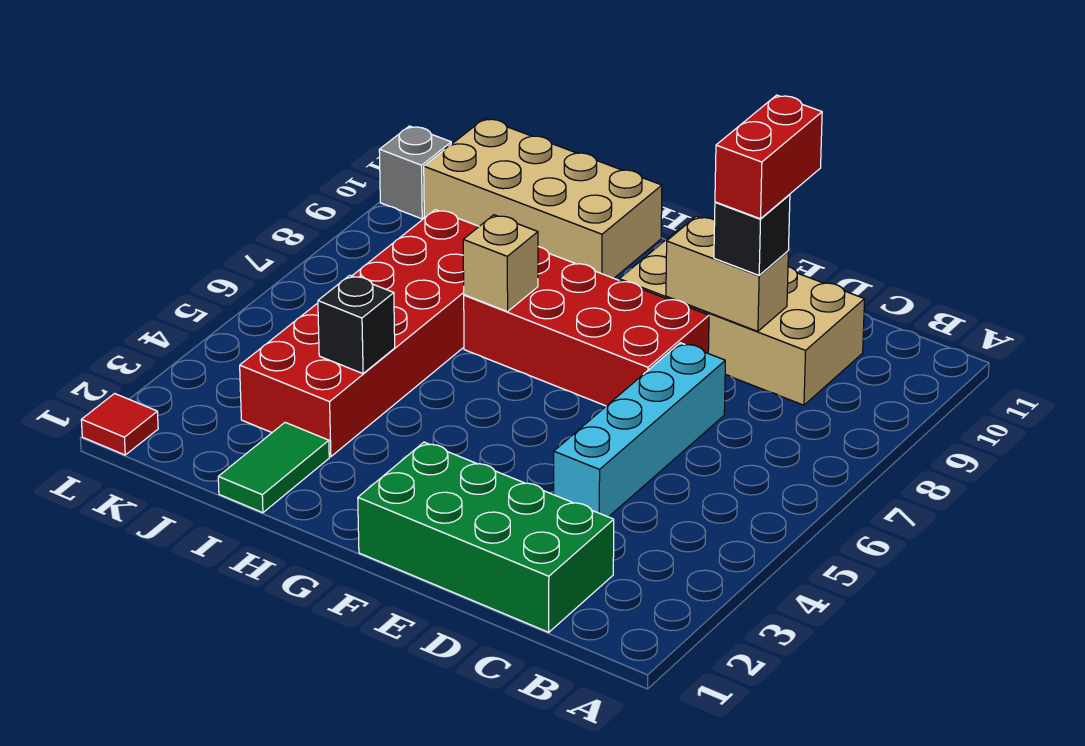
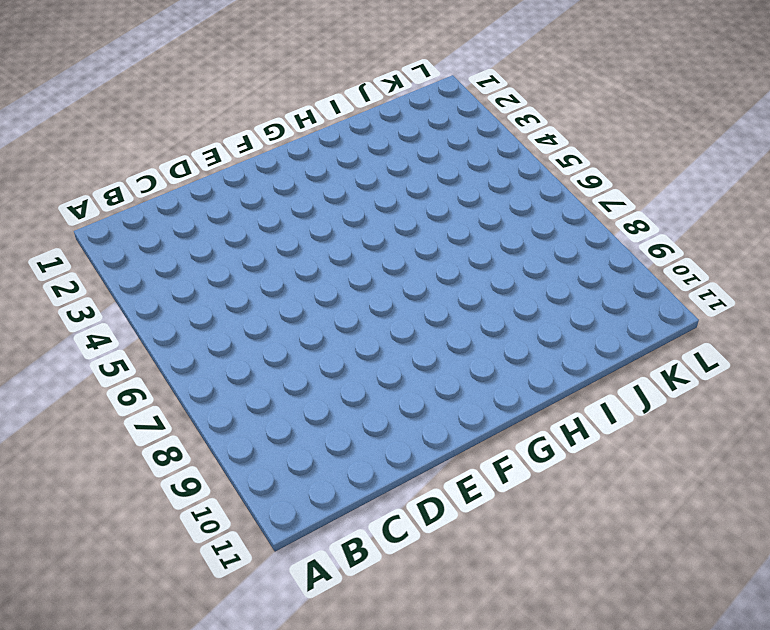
none -> green 2x4 brick [358,442,614,632]
none -> tan 2x4 brick [619,229,865,405]
none -> cyan 1x4 brick [554,343,725,517]

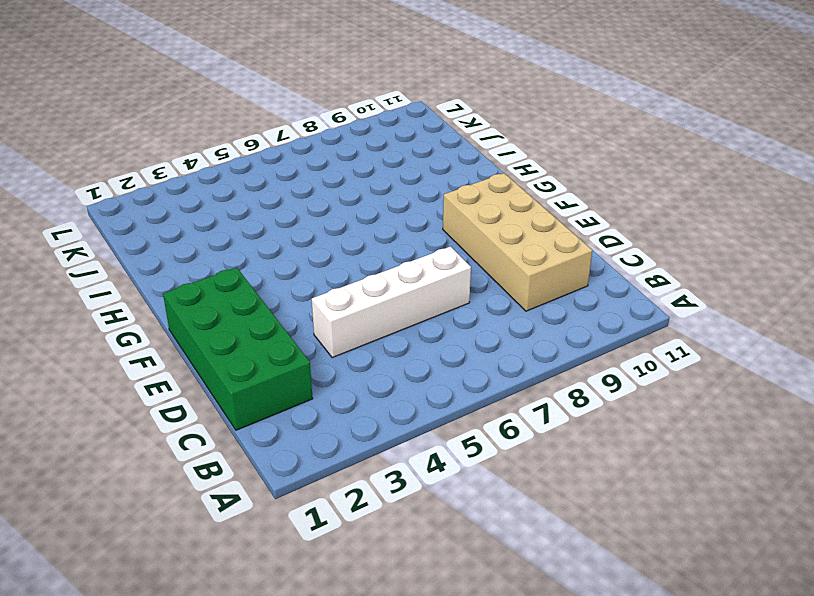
white 1x4 brick [312,247,471,358] -> cyan 1x4 brick [554,343,725,517]
none -> red 2x4 brick [464,247,709,406]
none -> tan 2x4 brick [424,118,662,278]
none -> green 1x2 tile [218,422,329,513]

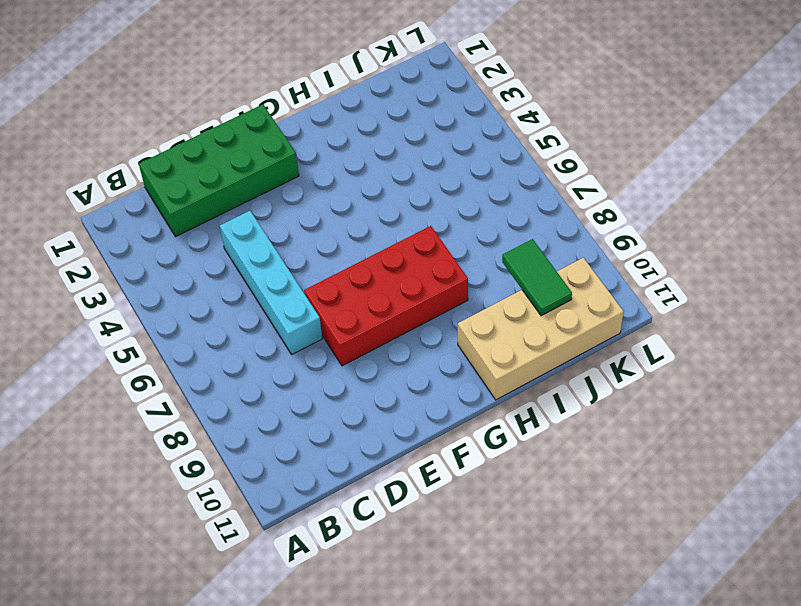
green 1x2 tile [502,239,572,316] -> green 1x2 tile moved to [218,422,329,513]
none -> tan 2x4 brick [619,229,865,405]
none -> red 2x6 brick [240,210,479,457]
none -> red 1x1 tile [81,394,158,455]

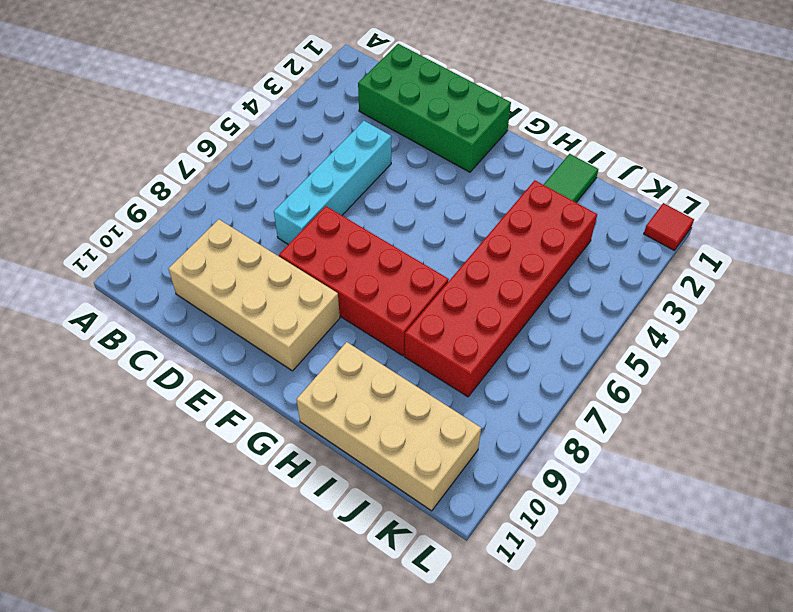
none -> grey 1x1 brick [379,126,451,219]
none -> tan 1x2 brick [666,216,788,331]
none -> tan 1x1 brick [463,215,538,312]

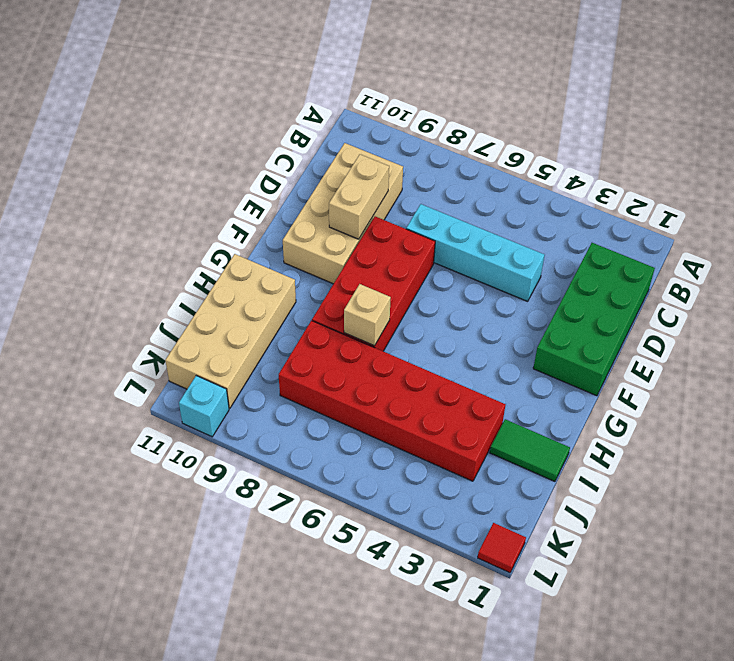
cyan 1x1 brick [179,376,229,437] -> grey 1x1 brick [379,126,451,219]
none -> black 1x1 brick [318,275,395,374]
none -> black 1x1 brick [714,194,790,275]
none -> red 1x2 brick [715,95,822,219]

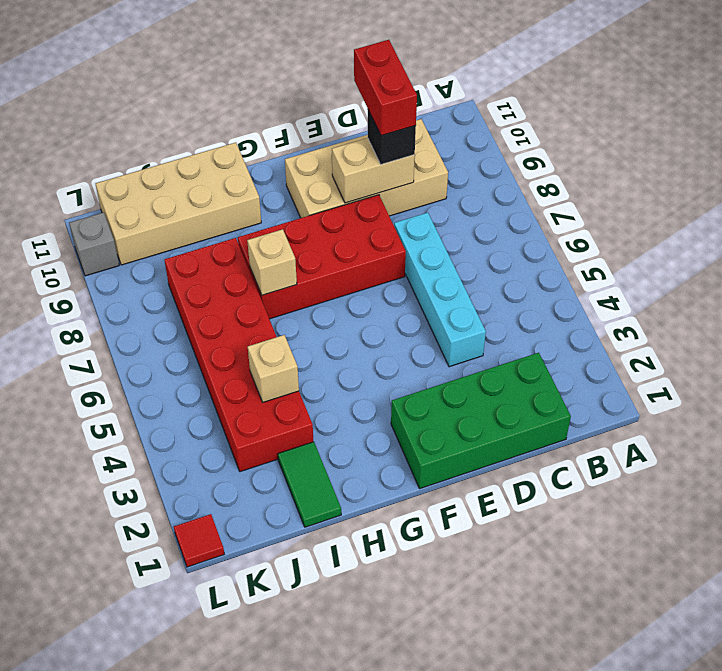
tan 1x1 brick [248,335,299,402] -> black 1x1 brick [318,275,395,374]

